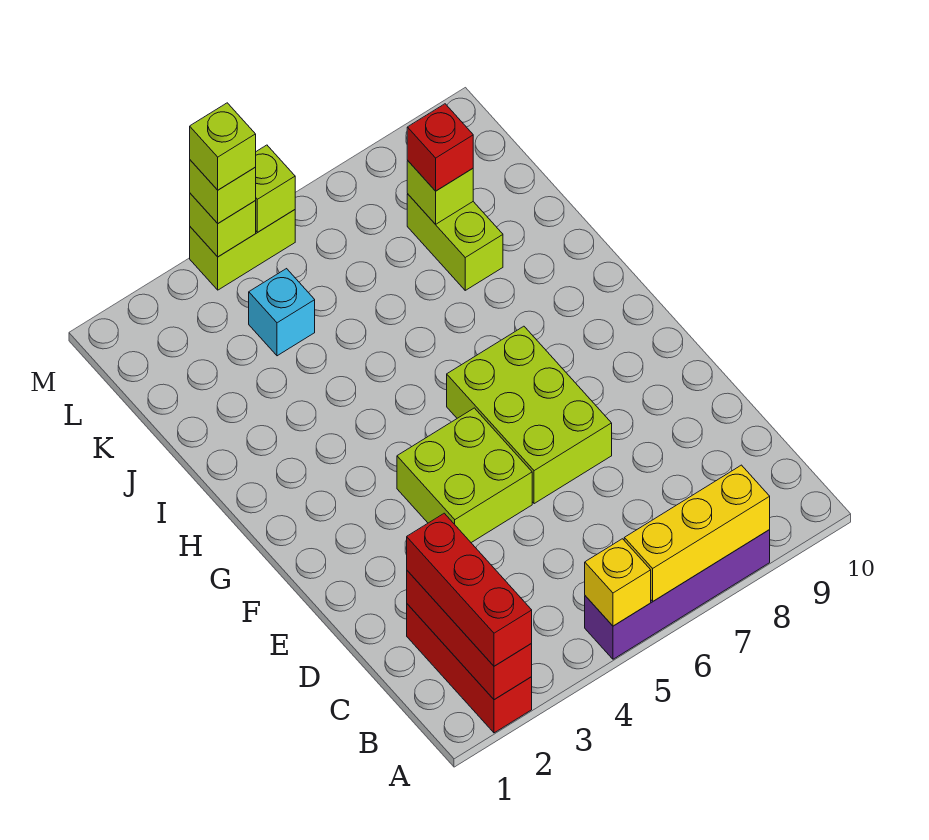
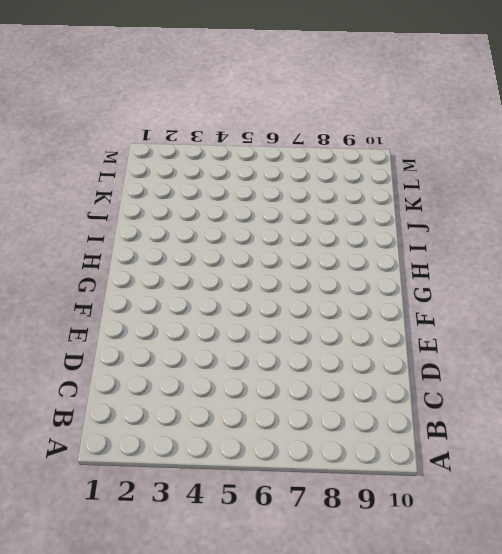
none -> red 1x3 brick [407,604,532,733]
none -> purple 1x4 brick [585,530,770,659]
none -> lime 2x2 brick [397,408,532,543]

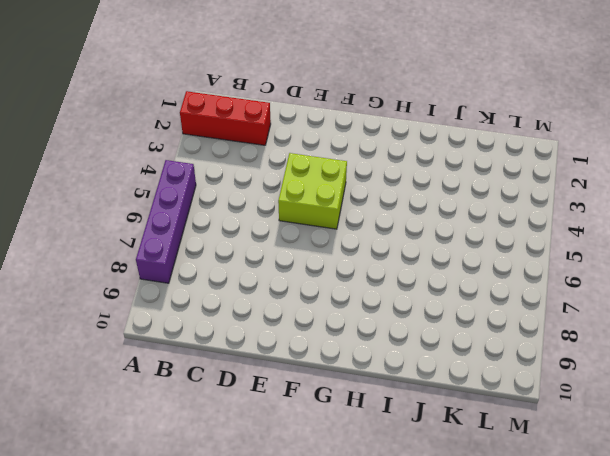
none -> lime 2x3 brick [447,326,612,504]
none -> lime 1x2 brick [407,194,503,290]
none -> cyan 1x1 brick [249,269,315,356]

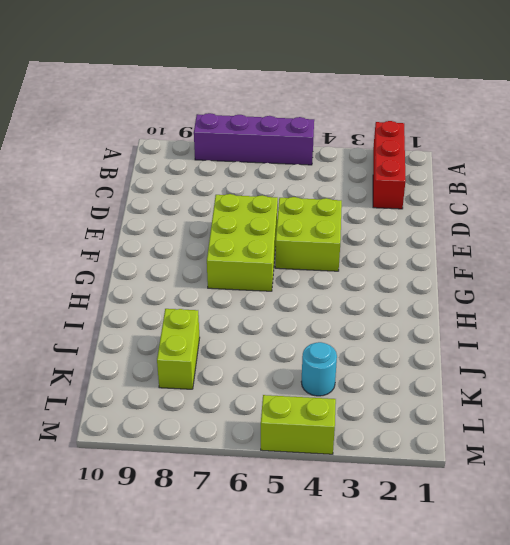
cyan 1x1 round brick [301,342,337,396] -> cyan 1x1 brick [249,269,315,356]
none -> red 1x3 brick [407,571,532,700]
none -> yellow 1x1 brick [585,539,651,626]
none -> yellow 1x3 brick [624,465,770,601]

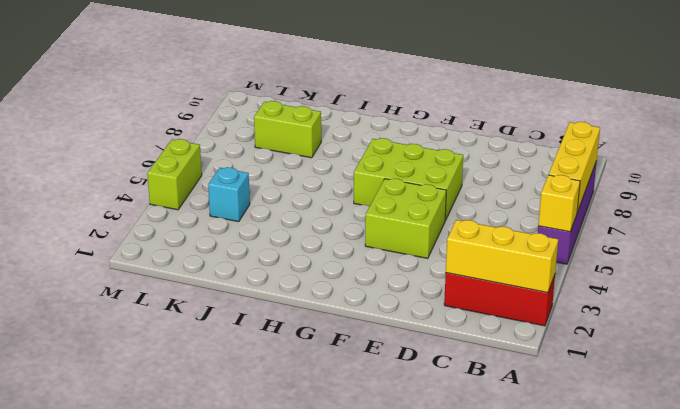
yellow 1x3 brick [446,220,558,293] -> red 1x3 brick [407,571,532,700]
none -> lime 1x1 brick [407,161,473,224]
none -> lime 1x1 brick [190,193,256,257]
none -> lime 1x1 brick [255,145,295,232]

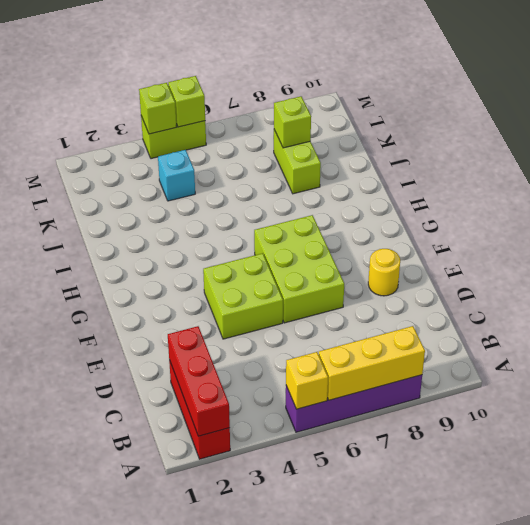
yellow 1x1 round brick [368,249,400,296] -> none
none -> red 1x3 brick [407,513,532,666]
none -> red 1x1 brick [407,104,473,191]
none -> lime 1x1 brick [190,160,256,223]

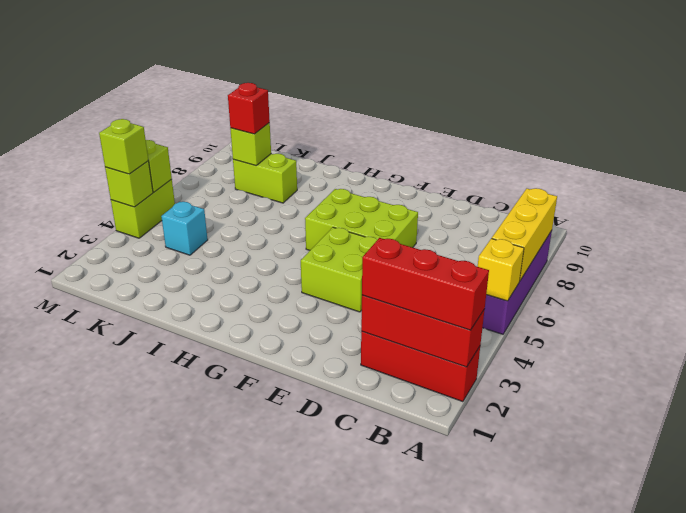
none -> lime 1x1 brick [190,103,256,190]

